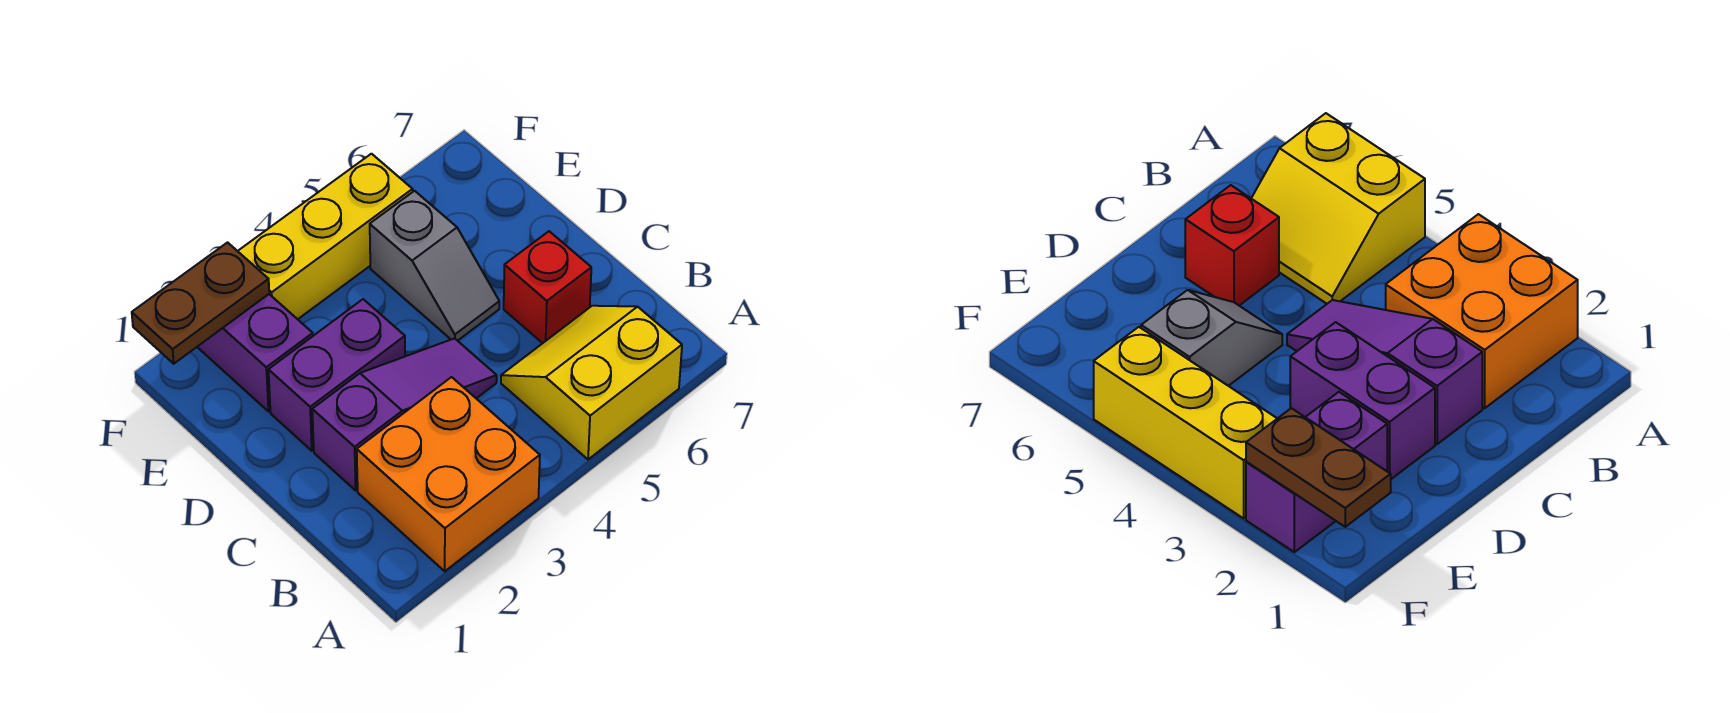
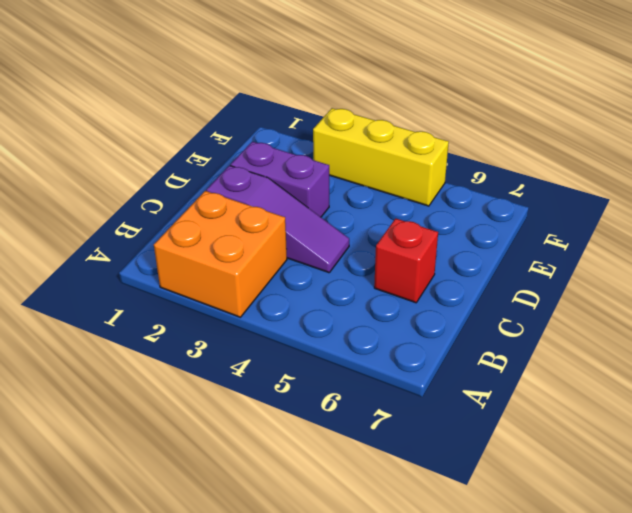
none -> yellow 2x2 slope [501,306,682,459]
none -> grey 1x2 slope [370,191,499,341]

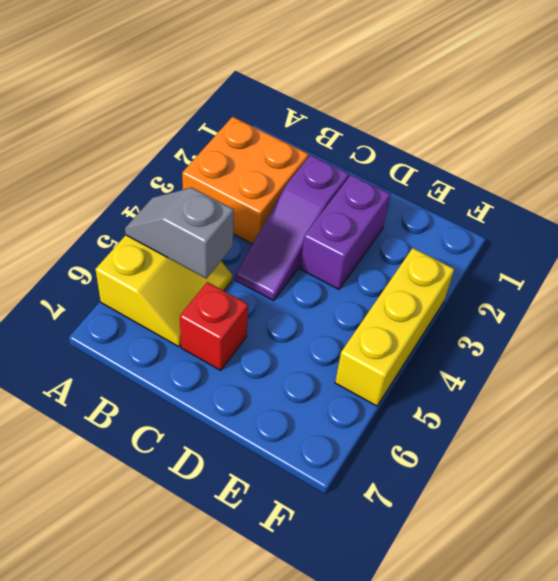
grey 1x2 slope [125,187,234,279] -> grey 1x2 slope moved to [370,191,499,341]
none -> purple 1x2 brick [198,294,313,411]
none -> brown 1x2 plate [132,243,269,364]

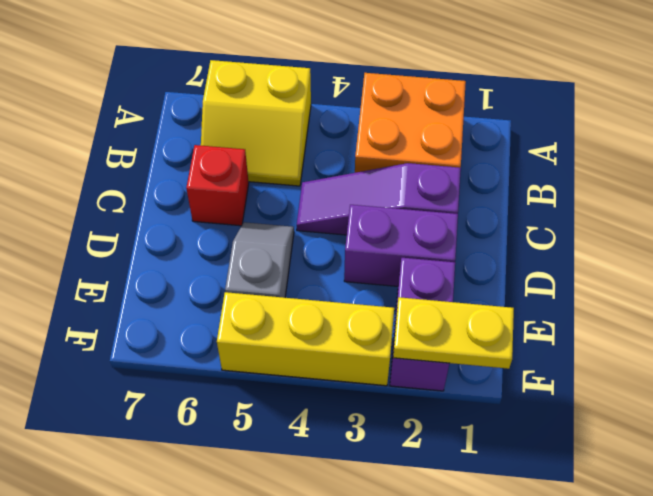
yellow 1x2 plate [393,297,514,369] -> brown 1x2 plate [132,243,269,364]

